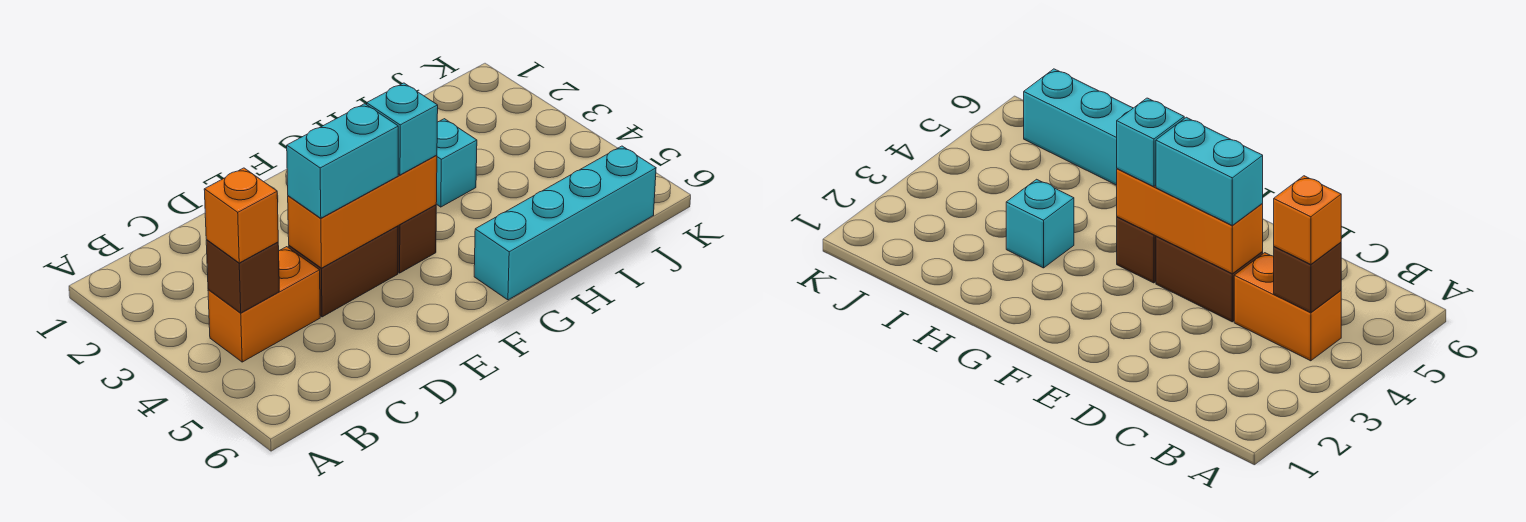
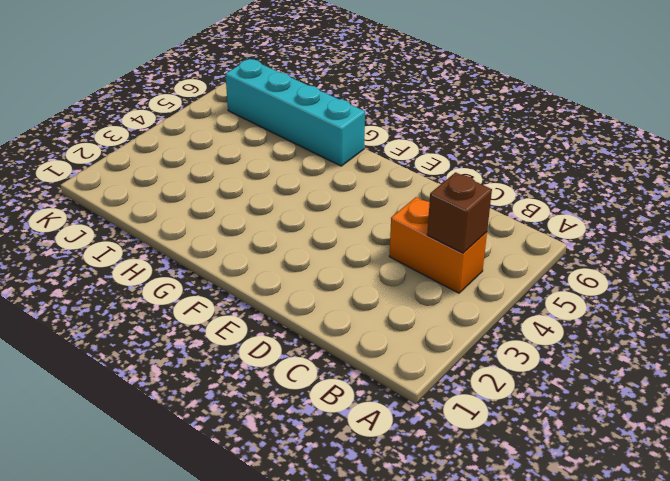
none -> brown 1x2 brick [289,226,398,317]
none -> brown 1x1 brick [398,205,436,273]

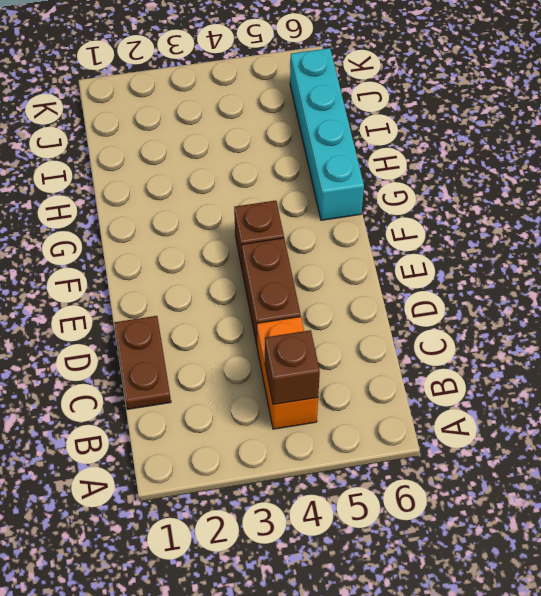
brown 1x2 plate [114,316,171,409] -> none
none -> cyan 1x1 brick [436,119,477,207]
none -> orange 1x3 brick [288,155,437,268]

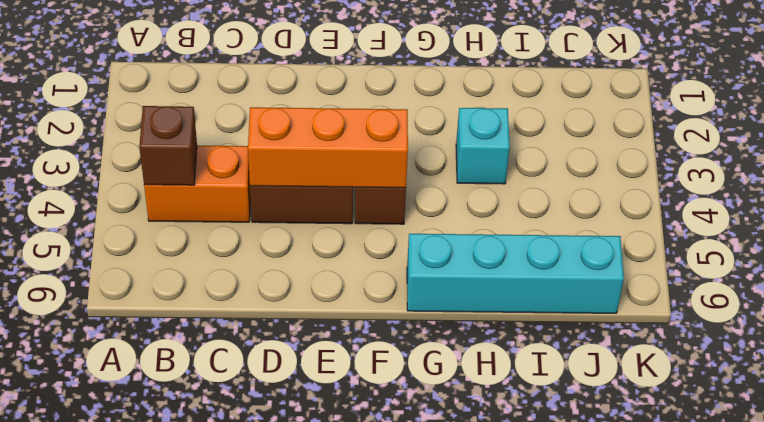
none -> orange 1x1 brick [204,168,278,263]
none -> cyan 1x2 brick [287,104,398,218]

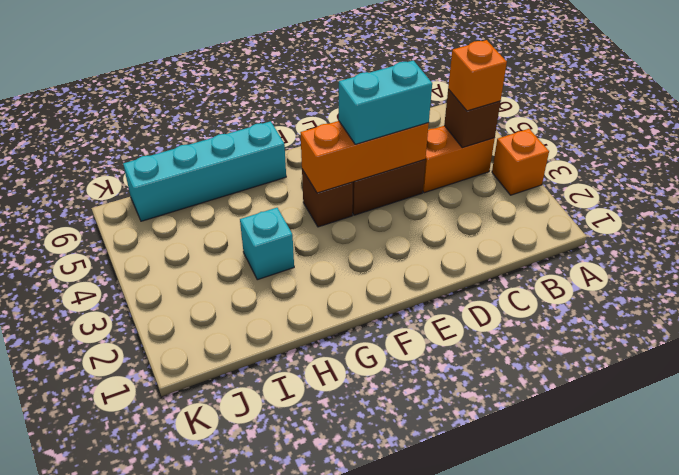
orange 1x1 brick [492,129,549,195] -> none
none -> cyan 1x1 brick [367,83,438,175]

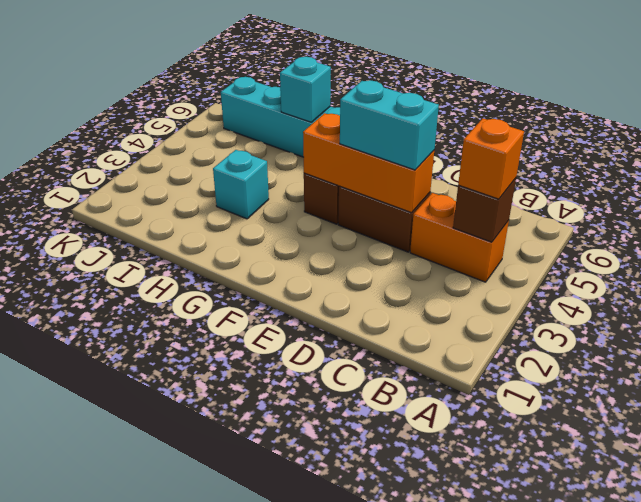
cyan 1x1 brick [280,57,331,122] -> cyan 1x1 brick moved to [367,83,438,175]

